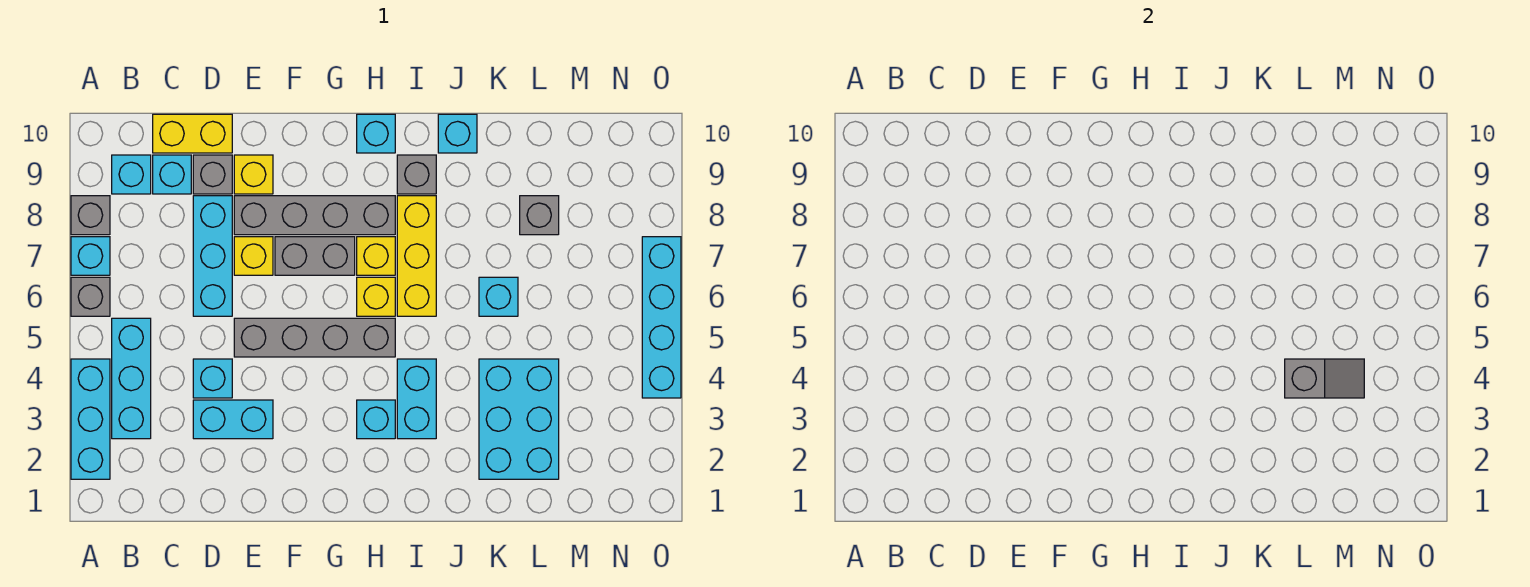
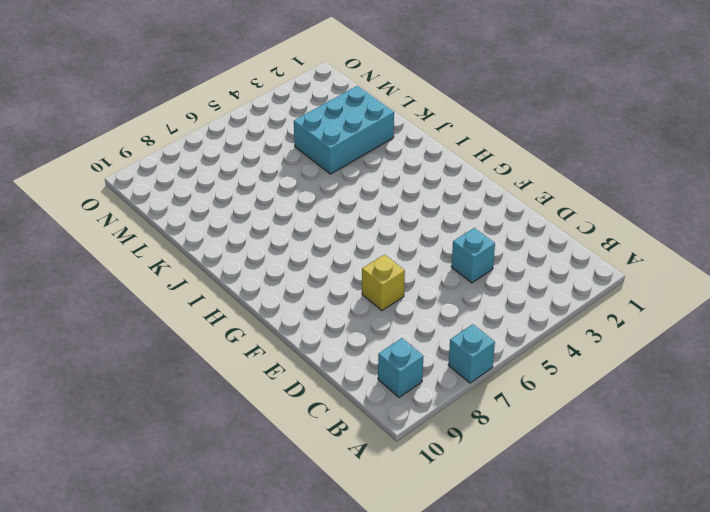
none -> cyan 1x3 brick [71,359,110,479]
none -> grey 1x1 brick [71,277,110,316]
none -> grey 1x1 brick [71,196,110,235]
none -> cyan 1x3 brick [112,318,151,439]

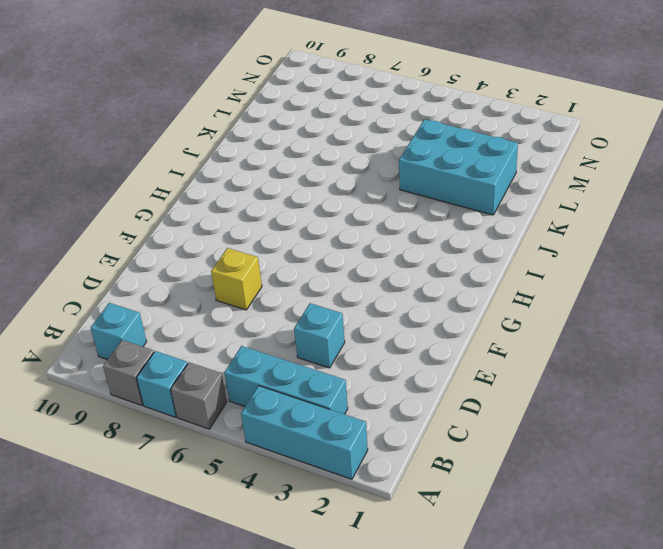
none -> cyan 1x1 brick [153,155,191,194]
none -> yellow 1x2 brick [153,114,232,153]
none -> cyan 1x2 brick [193,400,273,439]
none -> cyan 1x3 brick [193,196,232,316]

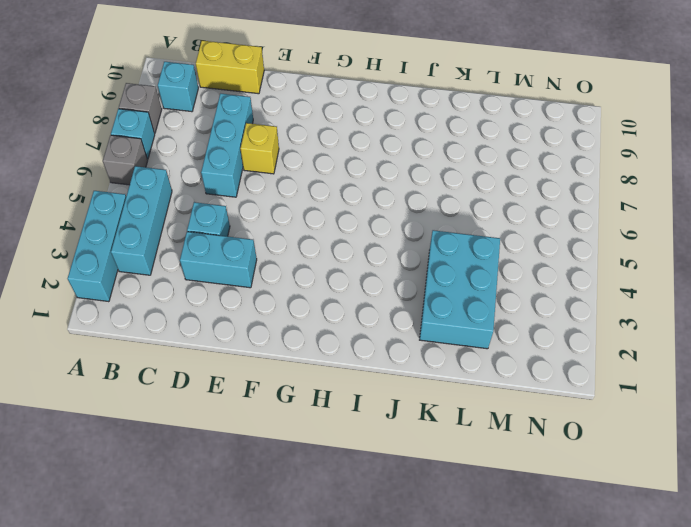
none -> cyan 1x1 brick [153,155,191,194]
none -> grey 1x1 brick [193,155,232,194]
none -> grey 1x4 brick [234,318,395,357]
none -> grey 1x4 brick [234,196,395,235]

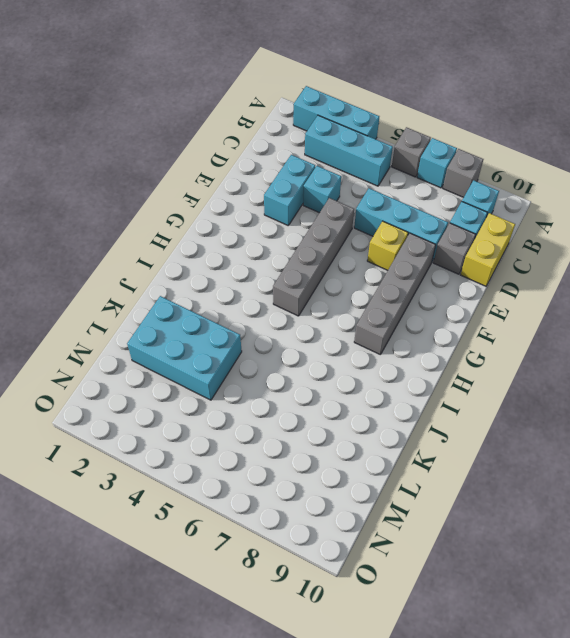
none -> yellow 1x1 brick [234,155,273,194]
none -> grey 1x2 brick [275,237,355,275]
none -> cyan 1x1 brick [357,400,395,439]
none -> yellow 1x1 brick [357,277,395,316]

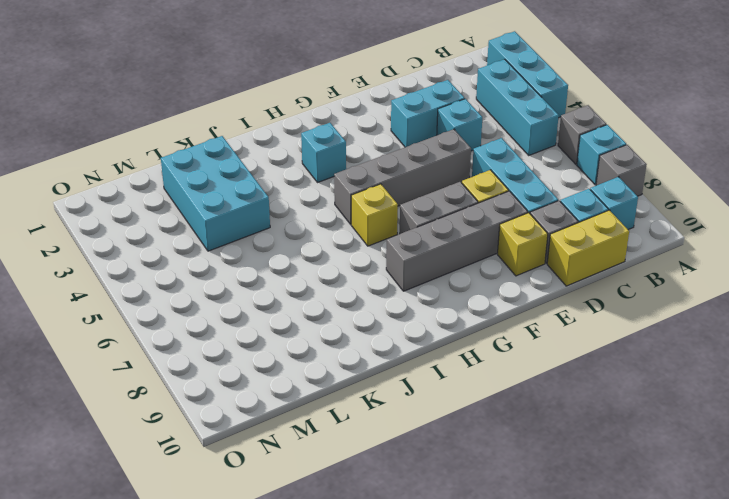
none -> yellow 1x1 brick [357,237,395,275]
none -> cyan 1x1 brick [357,114,395,153]
none -> cyan 1x2 brick [397,359,436,439]
none -> yellow 1x3 brick [397,196,436,316]

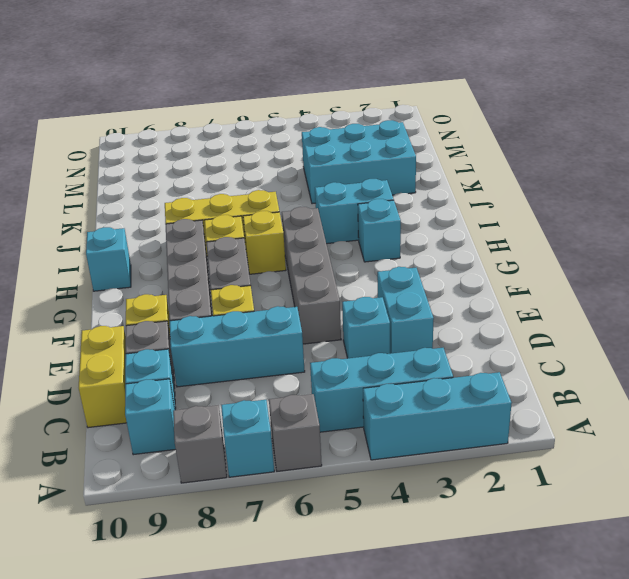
none -> grey 1x1 brick [397,155,436,194]
none -> cyan 1x1 brick [438,114,477,153]
none -> cyan 1x1 brick [479,277,518,316]
none -> grey 1x1 brick [520,196,559,235]

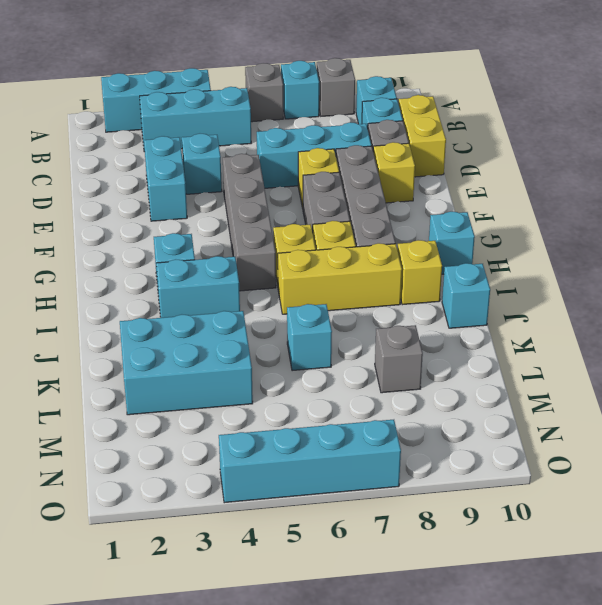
yellow 1x1 brick [397,240,442,305] -> grey 1x1 brick [397,155,436,194]
none -> grey 1x2 slope [1285,359,1364,398]

